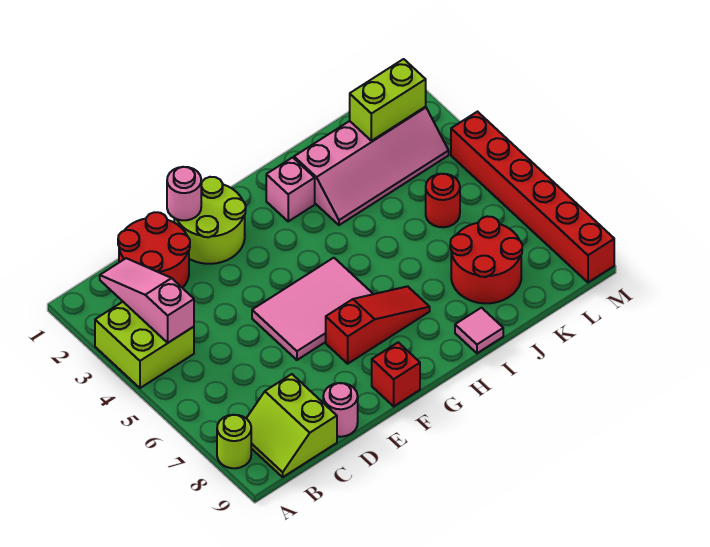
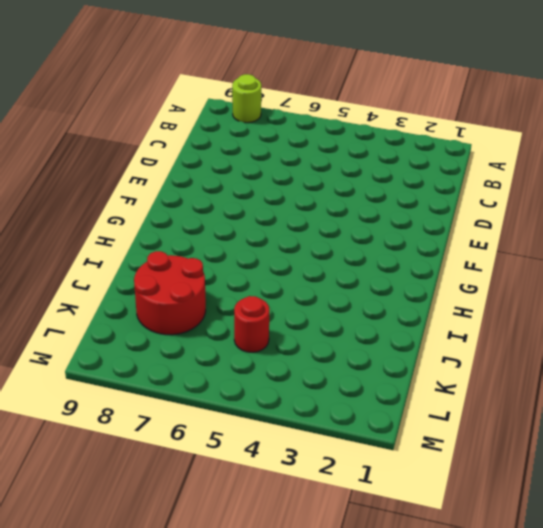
none -> lime 2x2 brick [95,302,194,388]
none -> lime 2x2 slope [246,374,337,477]
none -> red 2x2 round brick [118,212,190,288]

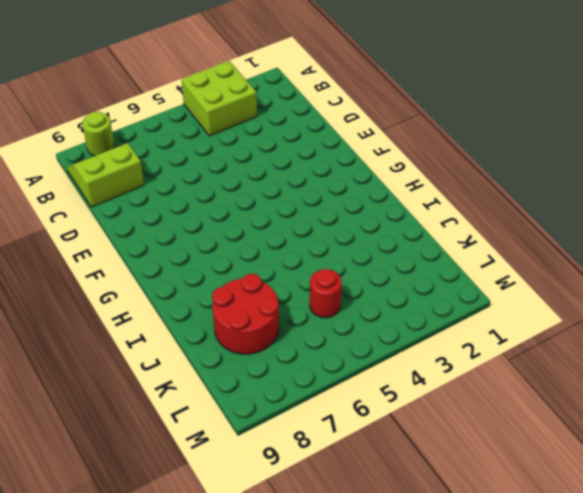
none -> red 2x2 round brick [118,212,190,288]
none -> pink 1x1 round brick [323,383,358,437]
none -> lime 2x2 round brick [174,177,246,264]

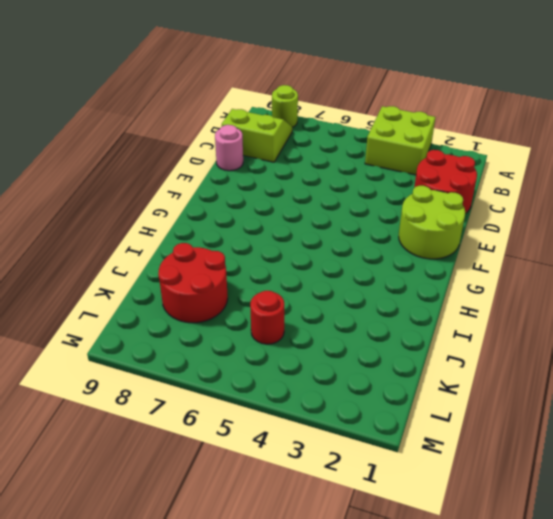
none -> pink 2x3 tile [252,258,373,360]
none -> red 1x3 slope [326,286,430,364]
none -> red 1x1 brick [372,342,420,406]

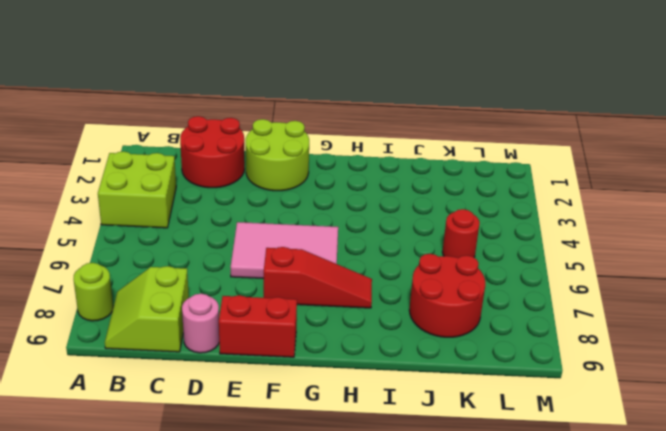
red 1x2 brick [219,295,297,357] -> red 1x1 brick [372,342,420,406]
none -> pink 1x1 brick [266,157,315,221]
none -> pink 2x4 slope [294,107,449,225]
none -> pink 1x1 tile [455,308,503,353]

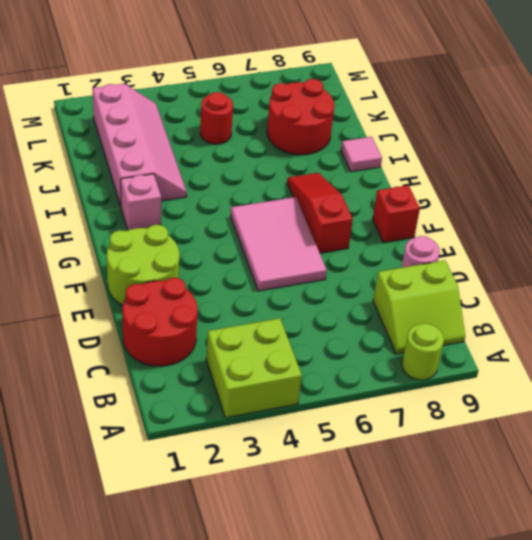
none -> red 1x6 brick [451,112,614,282]
none -> pink 1x3 slope [100,258,194,343]
none -> pink 1x1 round brick [167,167,201,220]

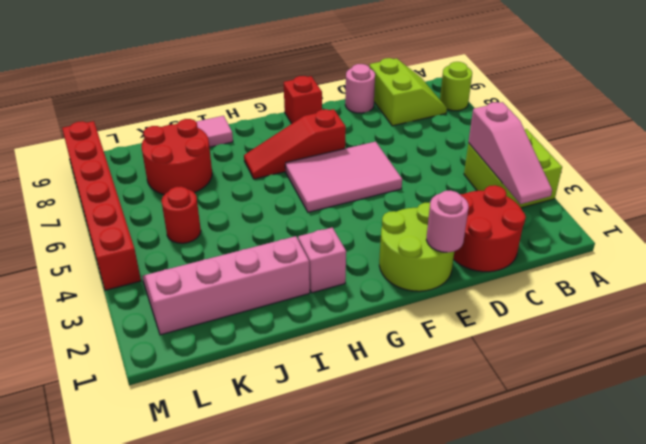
none -> lime 1x2 brick [350,59,426,141]

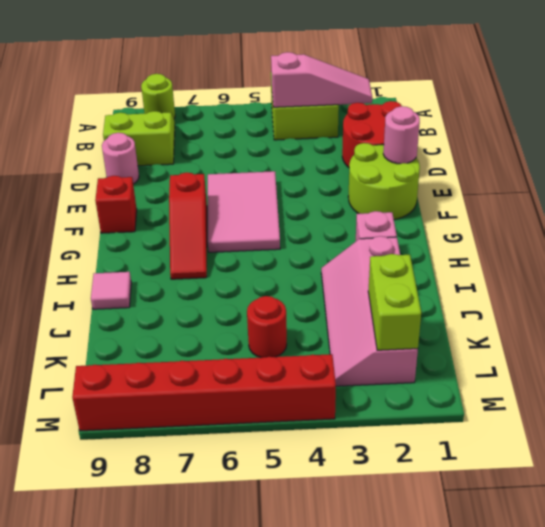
none -> red 2x2 round brick [450,216,522,303]

